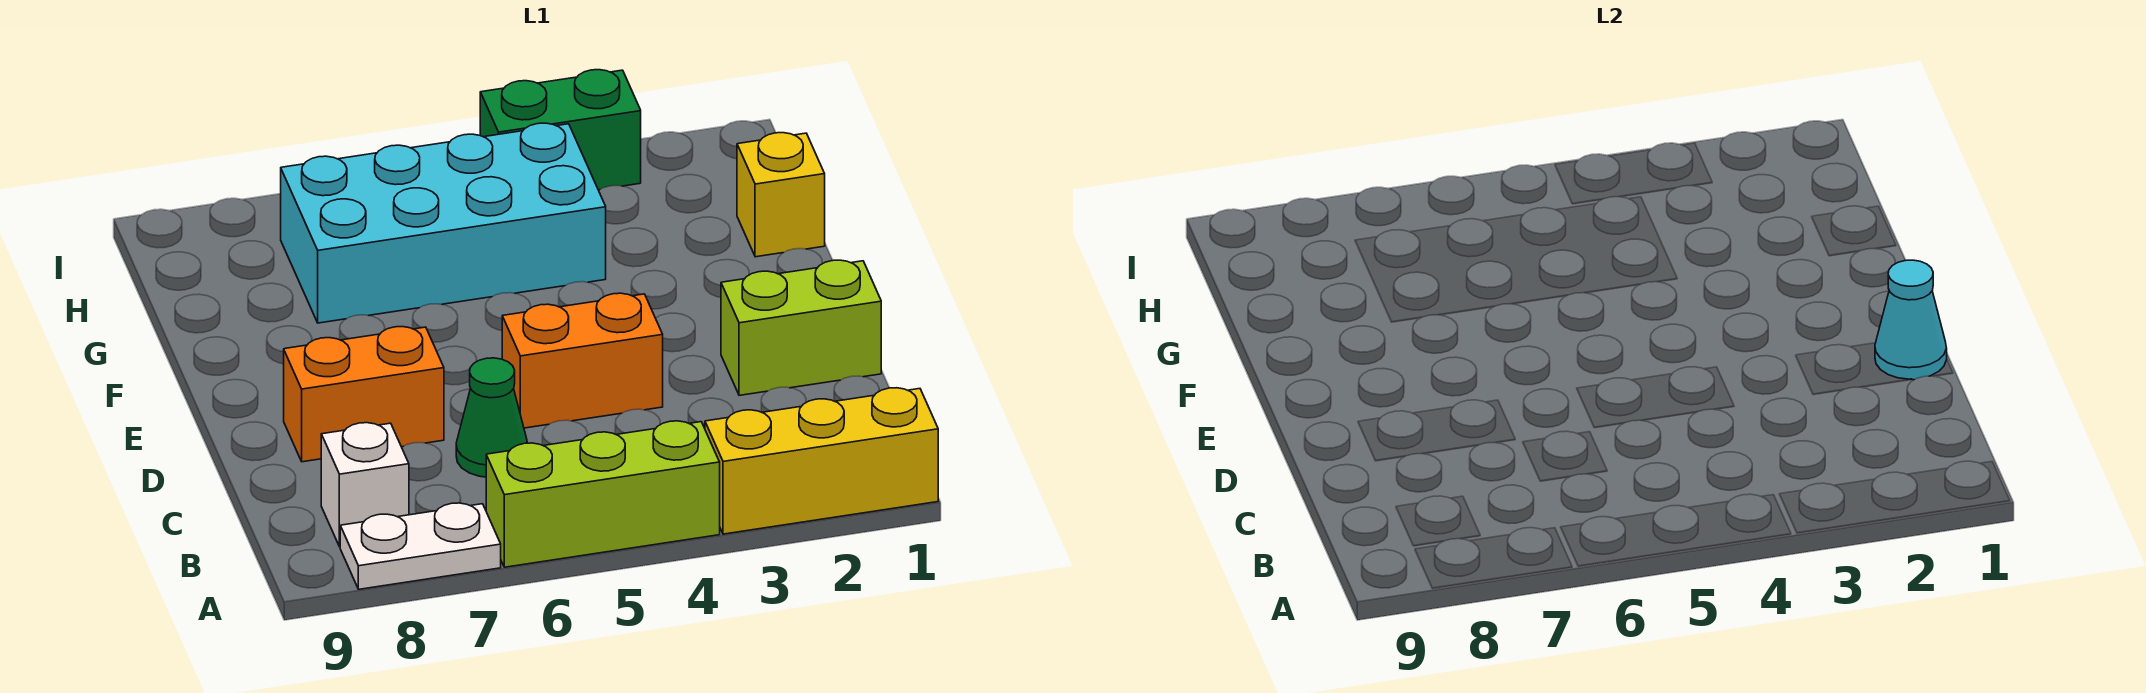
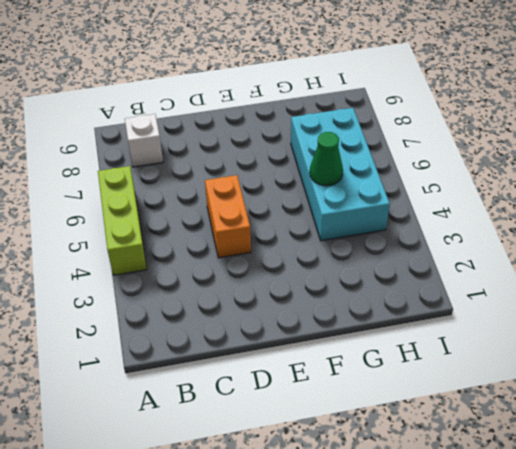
green 1x1 cone [310,132,343,186] -> green 1x1 cone moved to [456,358,527,477]
none -> yellow 1x3 brick [705,388,938,534]
none -> white 1x2 plate [340,503,501,589]
none -> lime 1x2 brick [721,260,881,395]

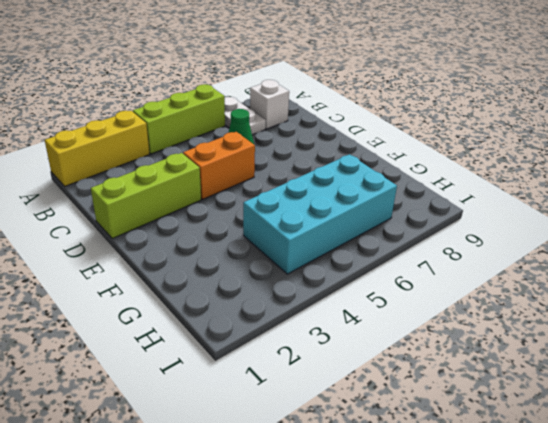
white 1x2 plate [225,97,266,135] -> white 1x2 plate turned to [340,503,501,589]
lime 1x3 brick [91,153,201,239] -> lime 1x2 brick [721,260,881,395]
none -> orange 1x2 brick [284,327,444,462]
none -> yellow 1x1 brick [737,133,825,257]
none -> green 1x2 brick [480,70,641,190]

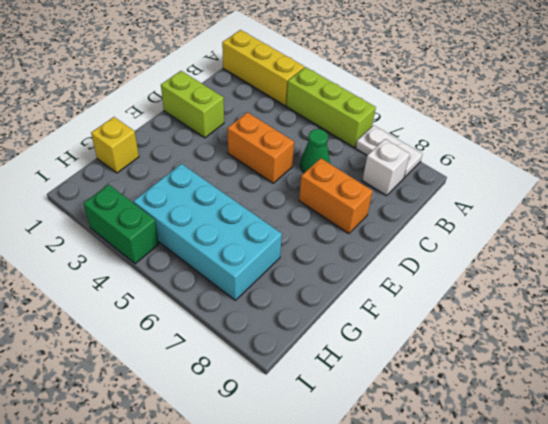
none -> cyan 1x1 cone [1875,260,1947,380]

